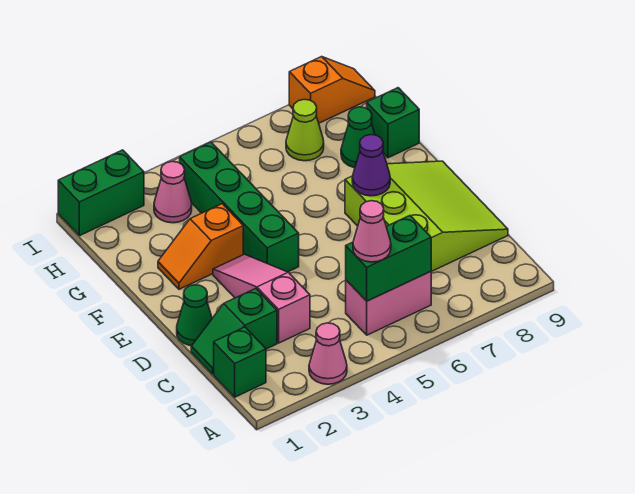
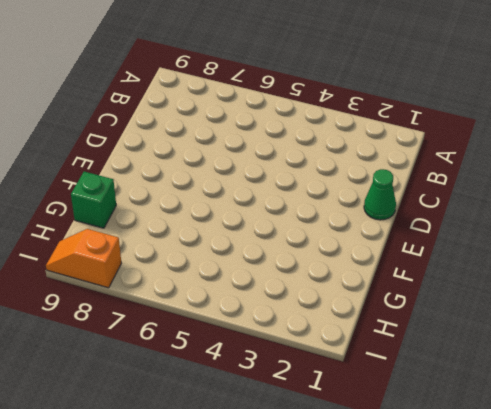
none -> pink 1x1 cone [309,323,347,384]
none -> green 1x1 brick [214,327,266,397]
none -> pink 1x2 brick [346,272,431,335]

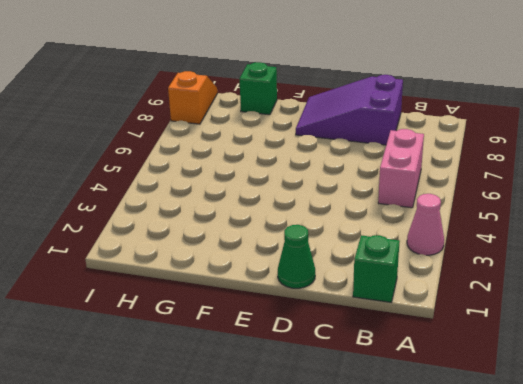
purple 2x3 slope [296,75,403,145] -> lime 3x3 slope [345,161,508,272]
none -> green 1x2 slope [191,288,277,374]
none -> pink 1x3 slope [213,254,310,343]
none -> green 1x4 brick [180,142,299,272]

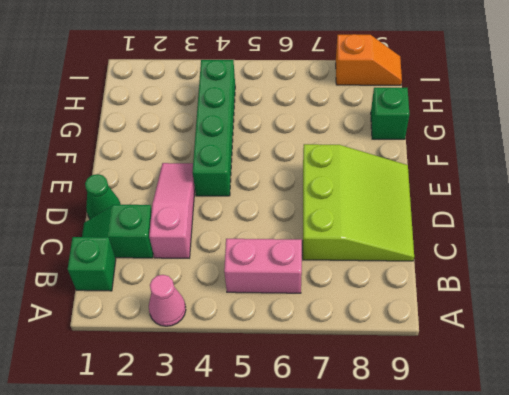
none -> orange 1x2 slope [158,204,243,289]
none -> green 1x1 cone [341,107,375,168]
none -> pink 1x1 cone [154,161,192,223]

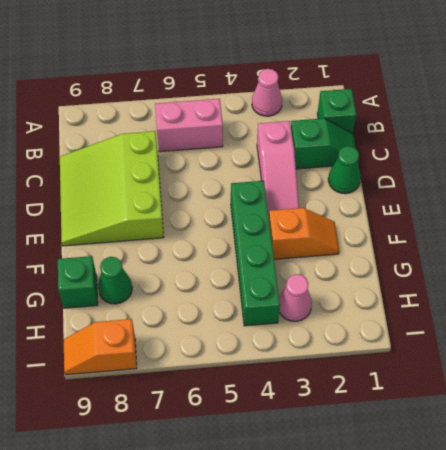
none -> lime 1x1 cone [286,99,324,161]
none -> green 1x2 brick [58,150,144,236]
none -> green 1x2 brick [346,216,431,301]

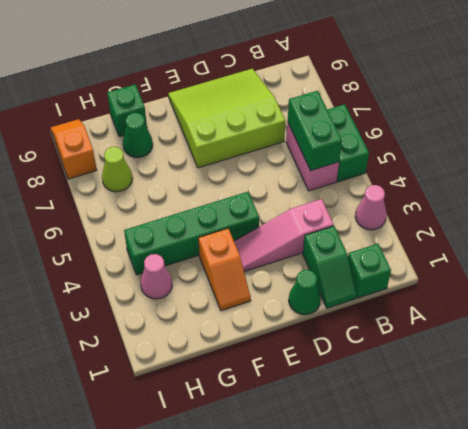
green 1x2 brick [327,104,369,182] -> green 1x2 brick moved to [58,150,144,236]
none -> purple 1x1 cone [352,135,390,196]
none -> pink 1x1 cone [353,201,391,262]

